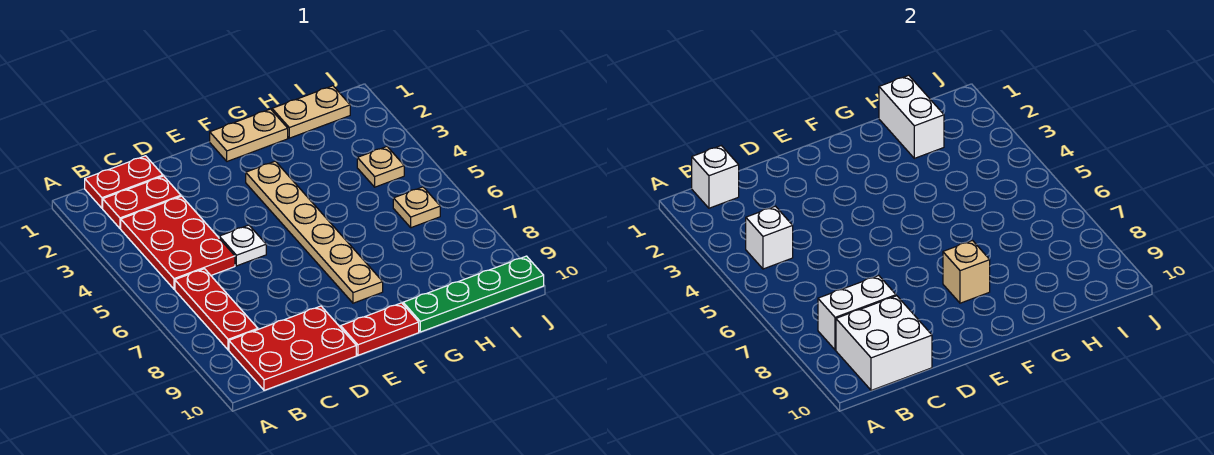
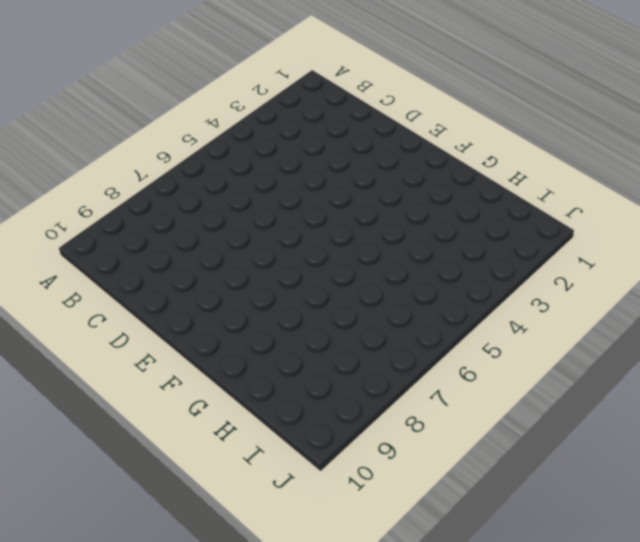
none -> red 1x2 plate [85,156,163,208]
none -> red 1x2 plate [103,176,181,228]
none -> red 2x3 plate [121,196,235,289]

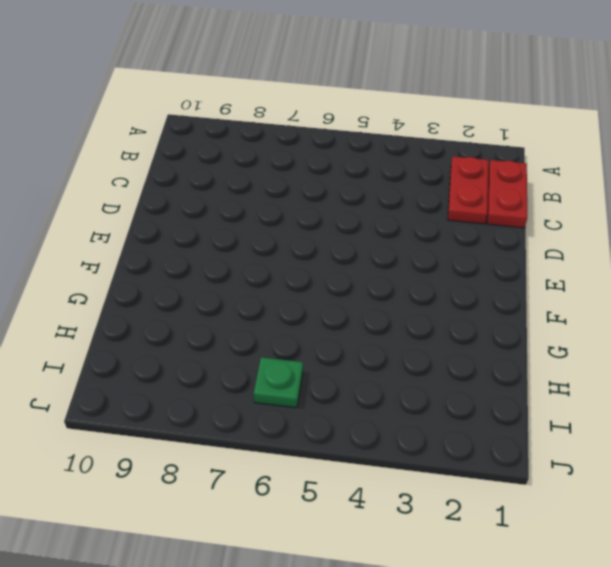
green 1x1 plate [254,357,303,408] -> tan 1x1 plate [393,187,440,228]
none -> red 2x3 plate [121,196,235,289]
none -> red 1x3 plate [175,269,258,350]
none -> red 2x3 plate [229,306,356,390]

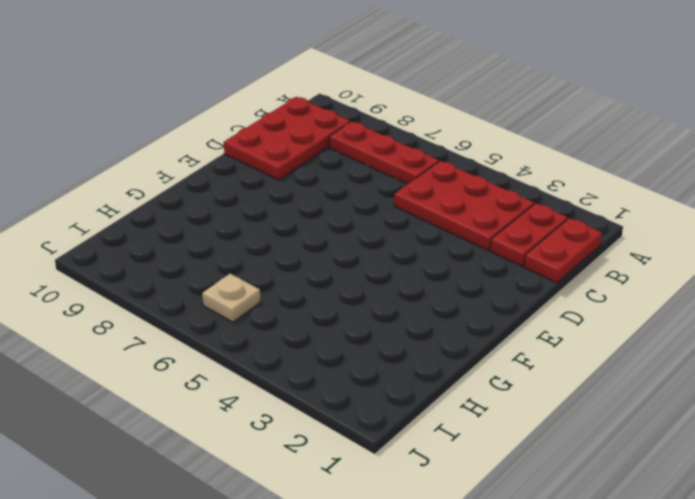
none -> white 1x1 plate [219,225,266,266]
none -> red 1x2 plate [341,303,419,355]
none -> tan 1x2 plate [210,109,288,161]

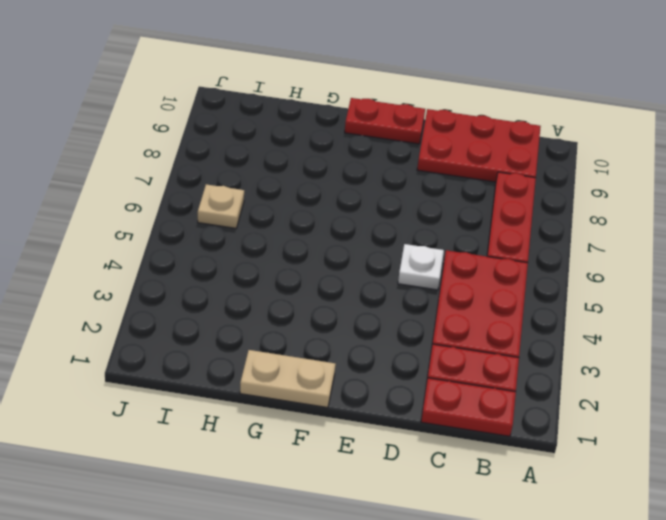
none -> tan 1x6 plate [246,161,383,303]
none -> green 1x4 plate [403,256,544,332]
none -> tan 1x2 plate [272,86,350,138]

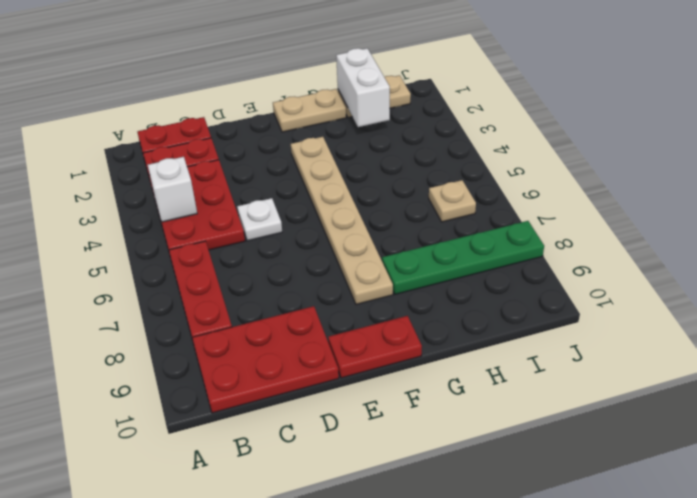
green 1x4 plate [382,221,544,294] -> green 1x4 plate moved to [403,256,544,332]
none -> tan 1x1 plate [357,147,404,187]
none -> white 1x1 brick [692,146,739,208]
none -> white 1x2 brick [818,276,896,350]

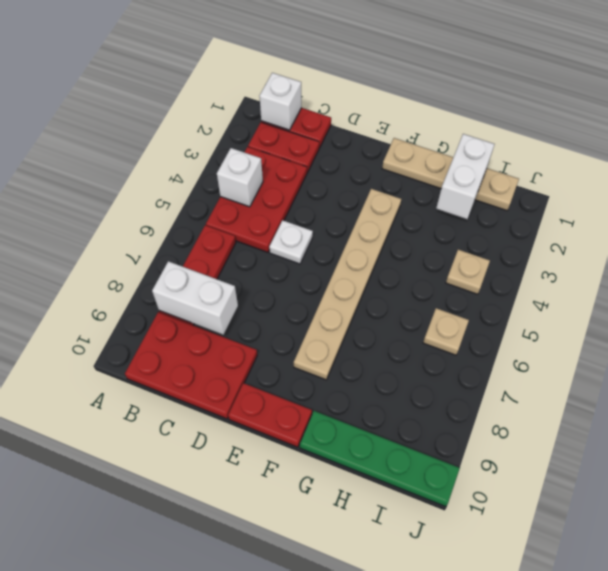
none -> white 2x2 brick [836,296,932,390]
none -> tan 1x1 brick [943,241,990,303]

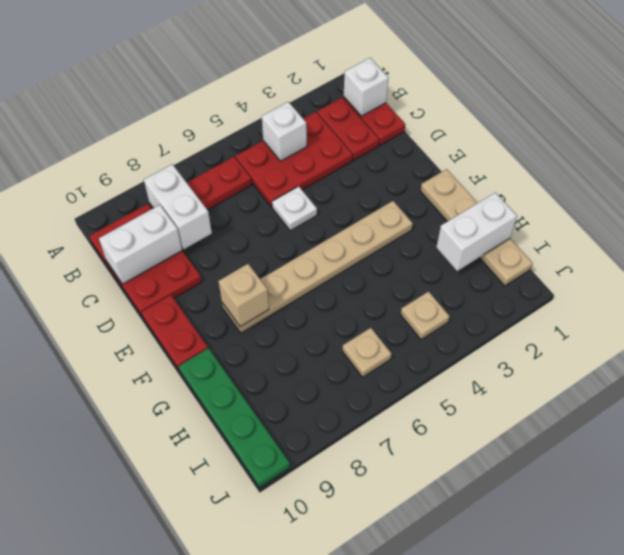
white 1x2 brick [99,205,182,284] -> white 2x2 brick [836,296,932,390]

